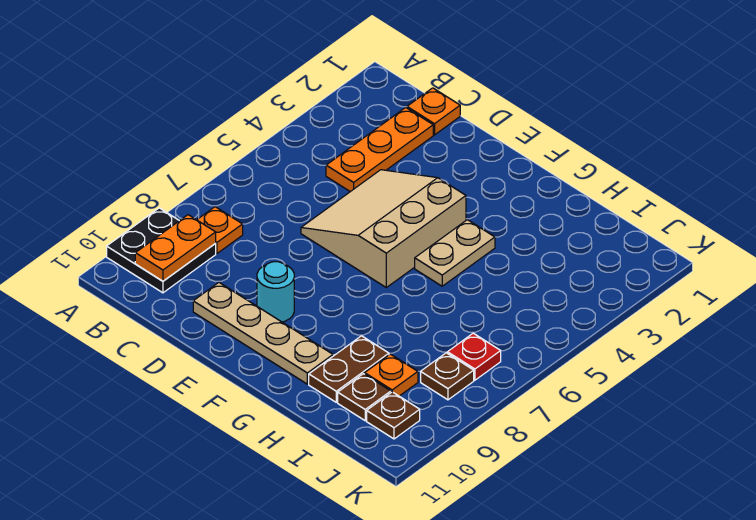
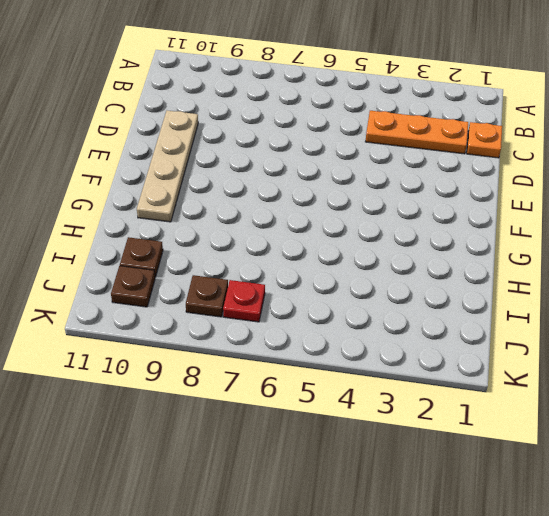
none -> black 2x2 plate [107,208,216,293]
none -> orange 1x1 plate [197,207,243,254]
none -> tan 3x3 slope [301,170,466,287]

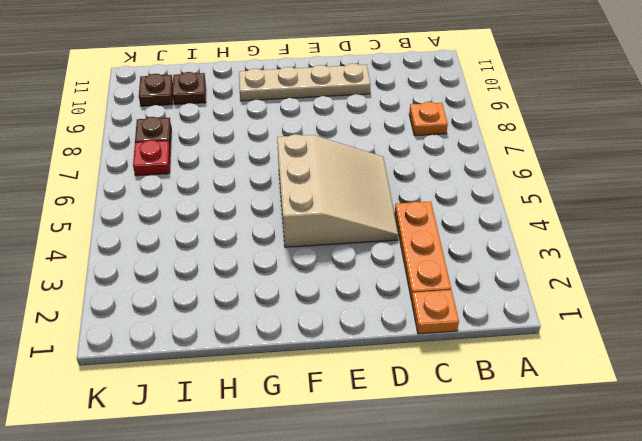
none -> black 2x2 plate [107,208,216,293]
none -> cyan 1x1 round brick [257,262,294,322]
none -> tan 1x2 plate [415,220,495,286]

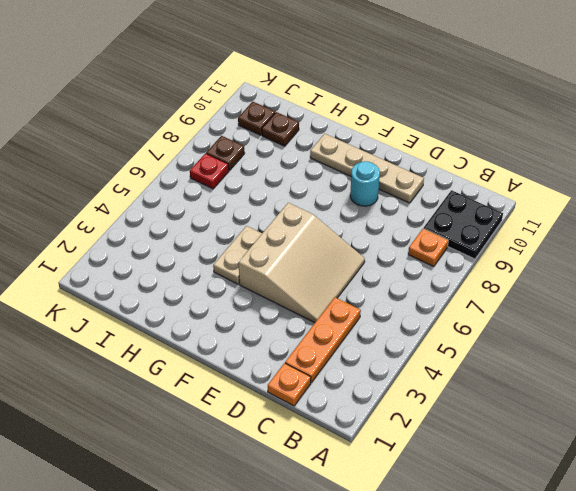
none -> brown 1x2 plate [309,336,389,402]
none -> orange 1x1 plate [365,354,418,396]
none -> orange 1x2 plate [135,215,216,281]

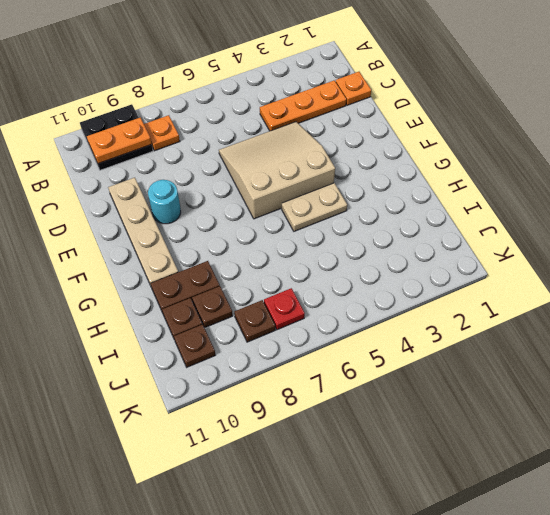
brown 1x1 plate [192,286,233,328] -> orange 1x1 plate [365,354,418,396]

